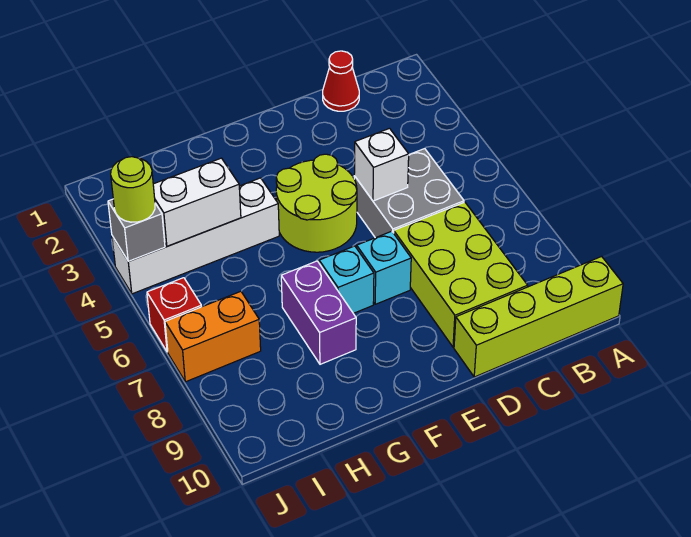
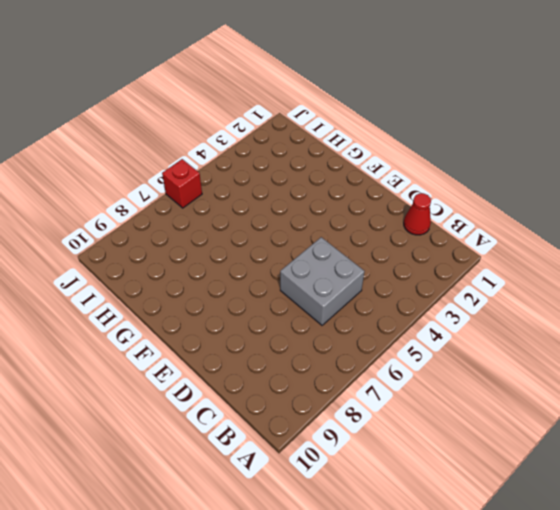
none -> lime 1x4 brick [454,256,623,377]
none -> lime 2x3 brick [394,202,528,347]
none -> lime 2x2 round brick [276,154,357,252]

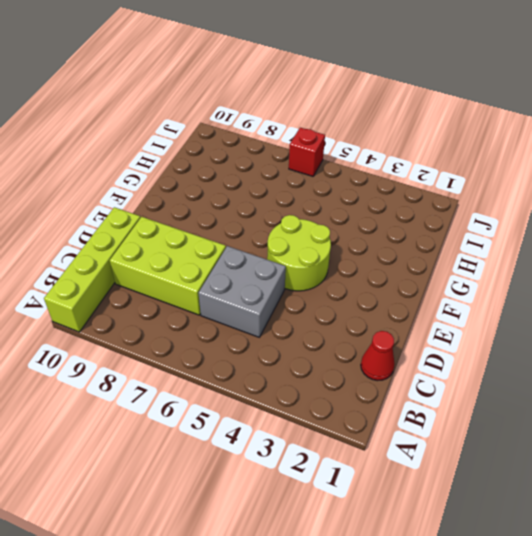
none -> cyan 1x1 brick [357,231,411,304]
none -> cyan 1x1 brick [319,246,374,313]
none -> white 1x4 brick [112,178,279,294]

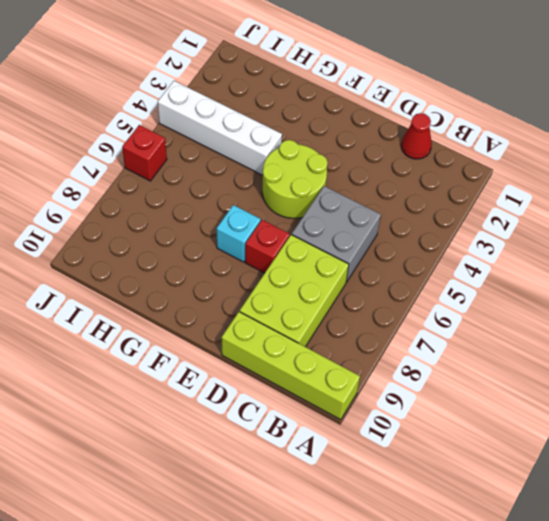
red 1x1 brick [245,220,290,273] -> cyan 1x1 brick [357,231,411,304]
none -> purple 1x2 brick [281,261,356,364]
none -> orange 1x2 brick [165,291,261,382]
none -> white 1x1 brick [354,128,409,201]

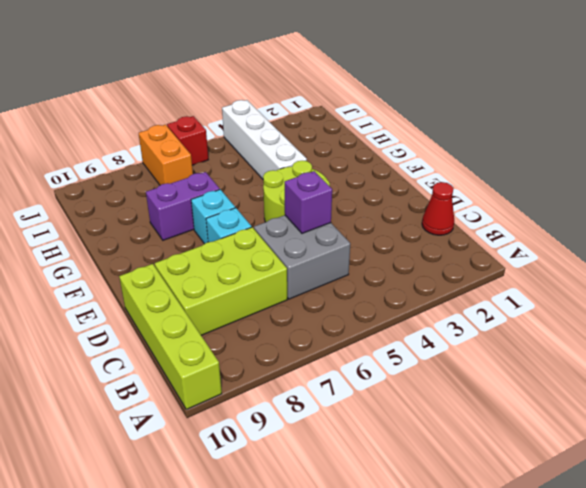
purple 1x1 brick [285,171,332,233] -> white 1x1 brick [354,128,409,201]
none -> white 1x2 brick [153,158,241,246]
none -> grey 1x1 brick [108,199,165,261]
none -> lime 1x1 round brick [111,157,155,222]

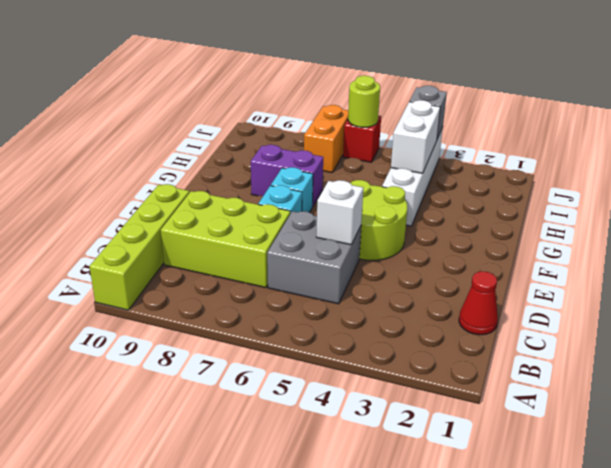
lime 1x1 round brick [348,76,380,127] -> lime 1x1 round brick moved to [111,157,155,222]

